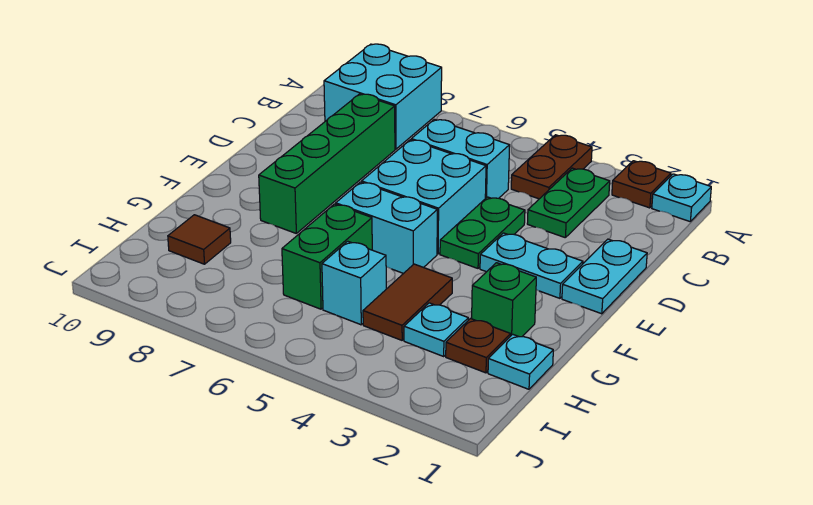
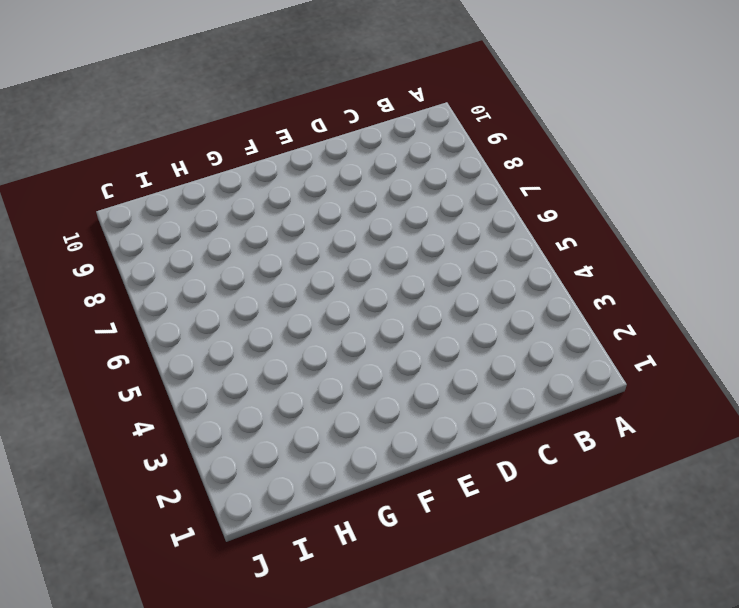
none -> cyan 1x1 plate [652,174,711,221]
none -> brown 1x1 plate [612,161,671,208]
none -> brown 1x2 plate [511,135,592,199]

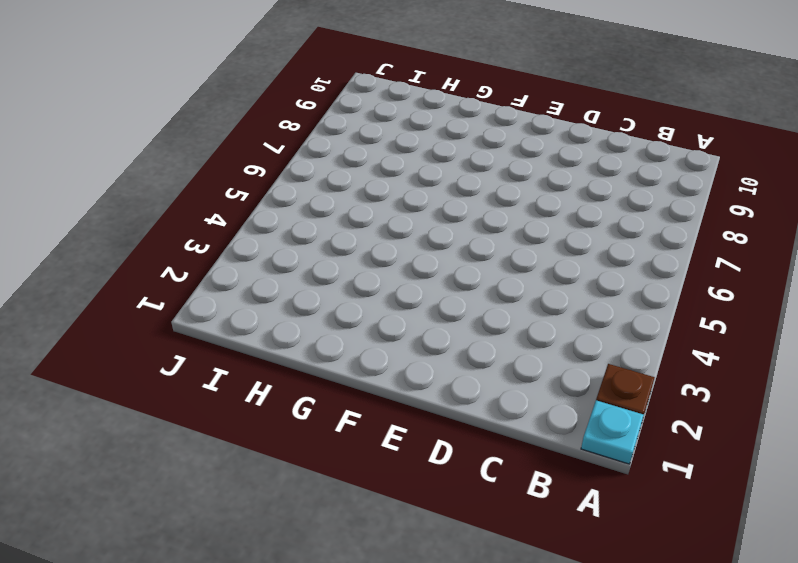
none -> brown 1x2 plate [511,135,592,199]
none -> cyan 2x2 brick [324,44,442,149]
none -> green 1x2 plate [527,168,610,237]

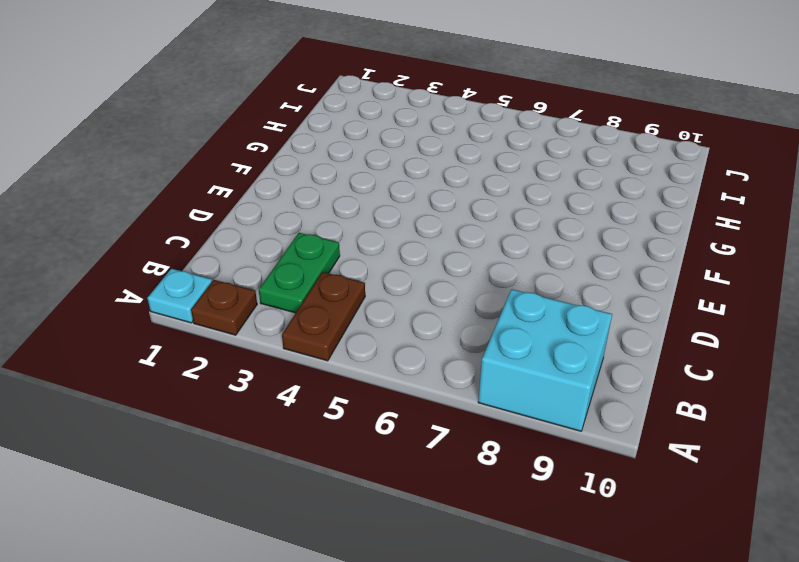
none -> cyan 1x2 brick [411,119,510,199]
none -> green 1x4 brick [259,94,395,233]
none -> cyan 1x2 plate [562,239,647,314]

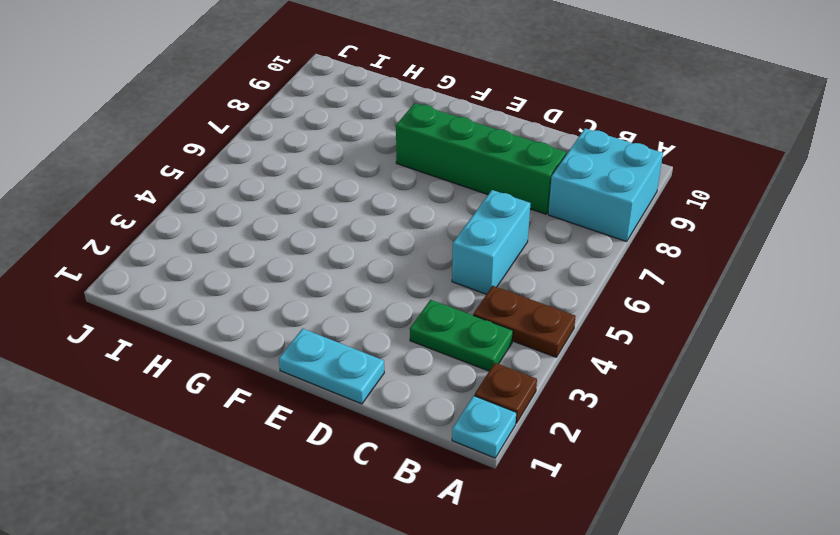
none -> green 1x2 plate [440,197,525,268]
none -> cyan 2x2 brick [362,140,486,254]
none -> cyan 1x2 plate [480,233,583,298]

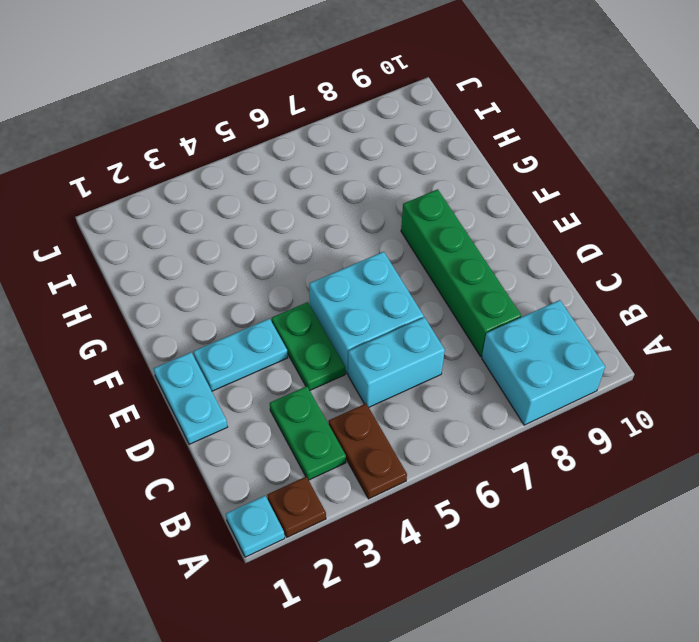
none -> cyan 1x2 brick [336,182,437,273]
none -> green 1x1 brick [472,263,536,337]
none -> brown 1x2 tile [363,264,452,340]

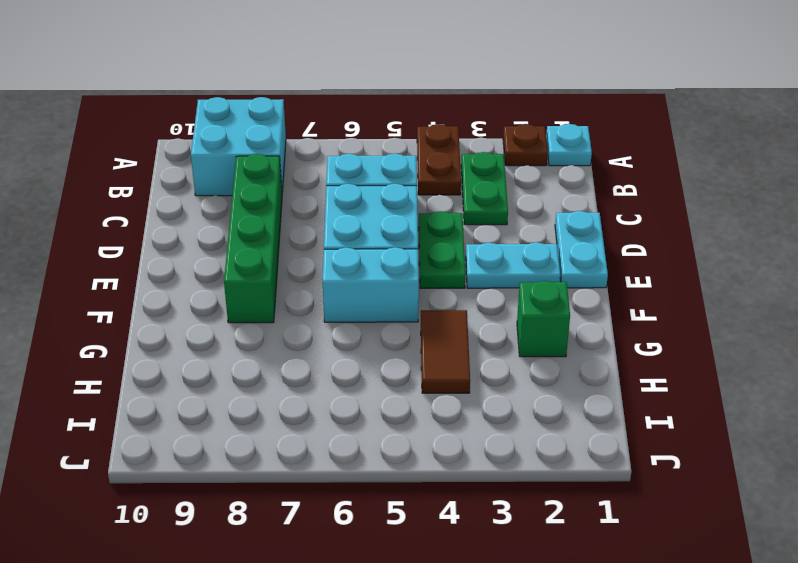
none -> green 1x2 brick [282,204,372,309]
none -> cyan 1x1 plate [488,334,553,389]
none -> brown 1x1 plate [446,319,511,373]

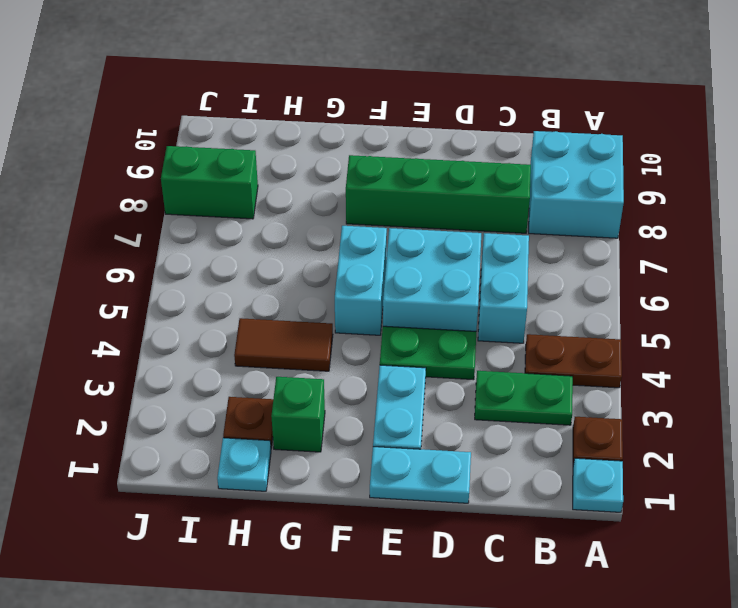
green 1x2 brick [161,146,258,219] -> green 1x2 brick moved to [282,204,372,309]
none -> cyan 1x1 plate [404,303,468,356]
none -> cyan 1x1 brick [322,241,386,325]
none -> brown 1x1 tile [168,215,231,264]

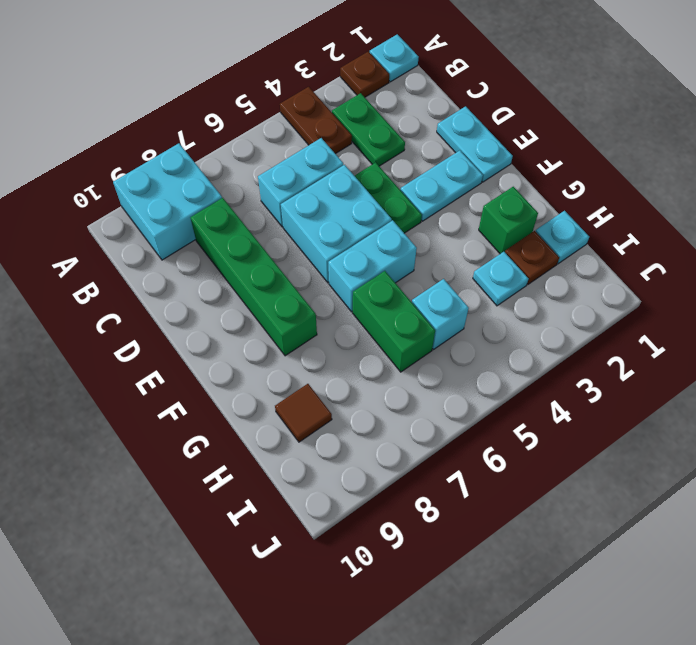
none -> brown 1x2 tile [363,264,452,340]

